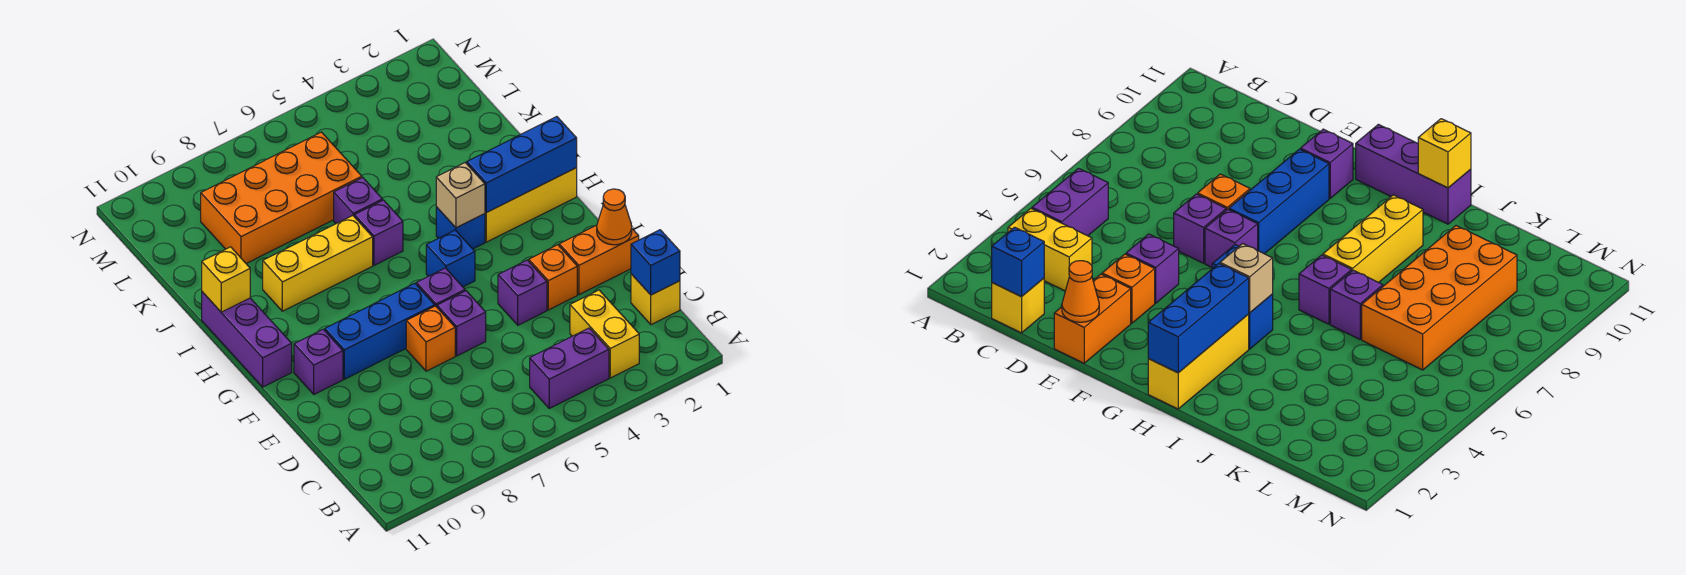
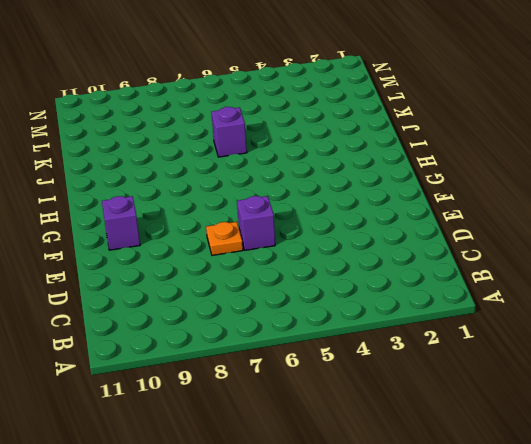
orange 1x1 plate [206,222,243,255] -> orange 1x1 brick [406,306,455,371]
none -> yellow 1x2 brick [570,290,639,378]
none -> purple 1x2 brick [530,328,609,408]
none -> yellow 1x1 brick [631,274,680,325]

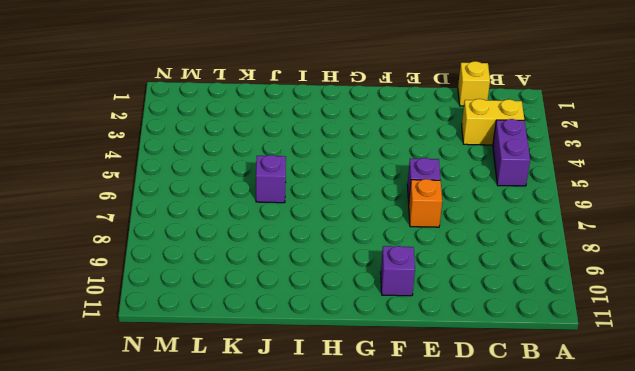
none -> orange 1x2 brick [559,225,639,295]
none -> orange 1x1 brick [529,245,577,310]
none -> purple 1x1 brick [498,260,547,325]

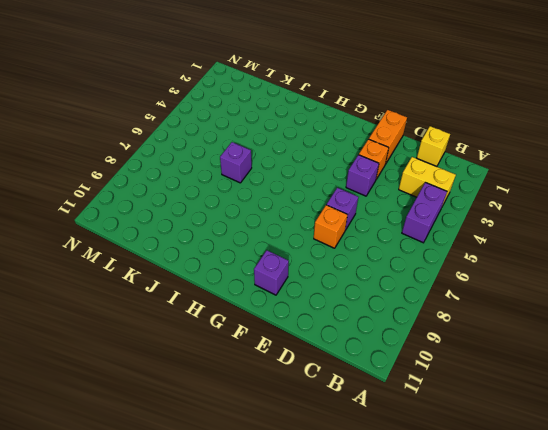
none -> purple 1x1 brick [416,268,465,307]
none -> blue 1x3 brick [325,283,435,379]
none -> blue 1x1 brick [426,230,475,287]

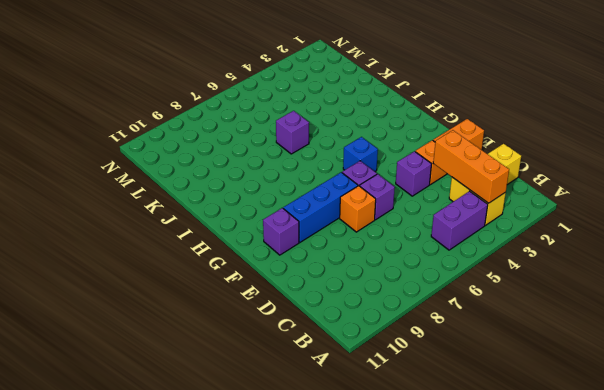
orange 1x3 brick [433,130,509,203] -> none
none -> purple 1x3 brick [202,292,292,387]
none -> yellow 1x3 brick [485,168,577,242]
none -> blue 1x1 brick [436,207,485,249]

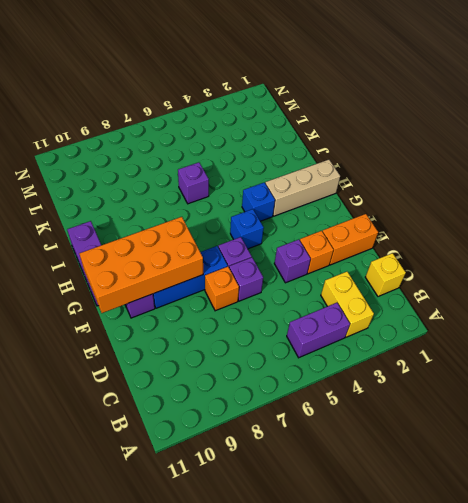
orange 2x4 brick [79,217,203,313] -> orange 2x4 brick moved to [201,132,362,264]
tan 1x3 brick [265,160,340,216] -> yellow 1x3 brick [485,168,577,242]
none -> purple 1x1 brick [354,200,403,265]
none -> yellow 1x3 brick [263,216,373,311]
none -> blue 1x1 brick [631,230,680,295]

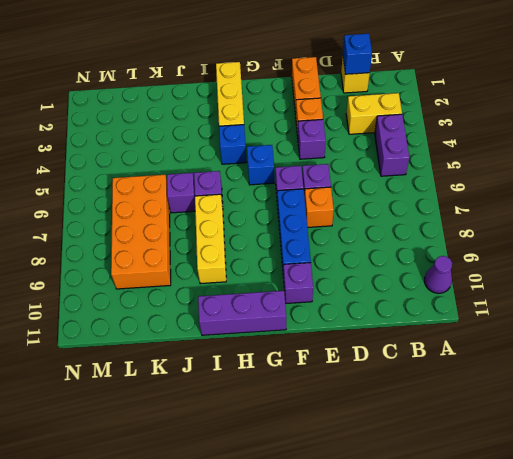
purple 1x1 cone [425,256,452,293] -> none
none -> orange 1x1 cone [597,189,632,245]
none -> blue 1x3 brick [467,117,577,213]
none -> tan 1x1 brick [436,163,485,228]

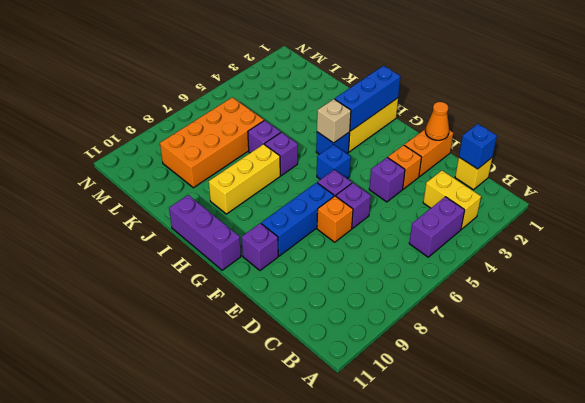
none -> yellow 1x1 brick [202,247,250,312]

